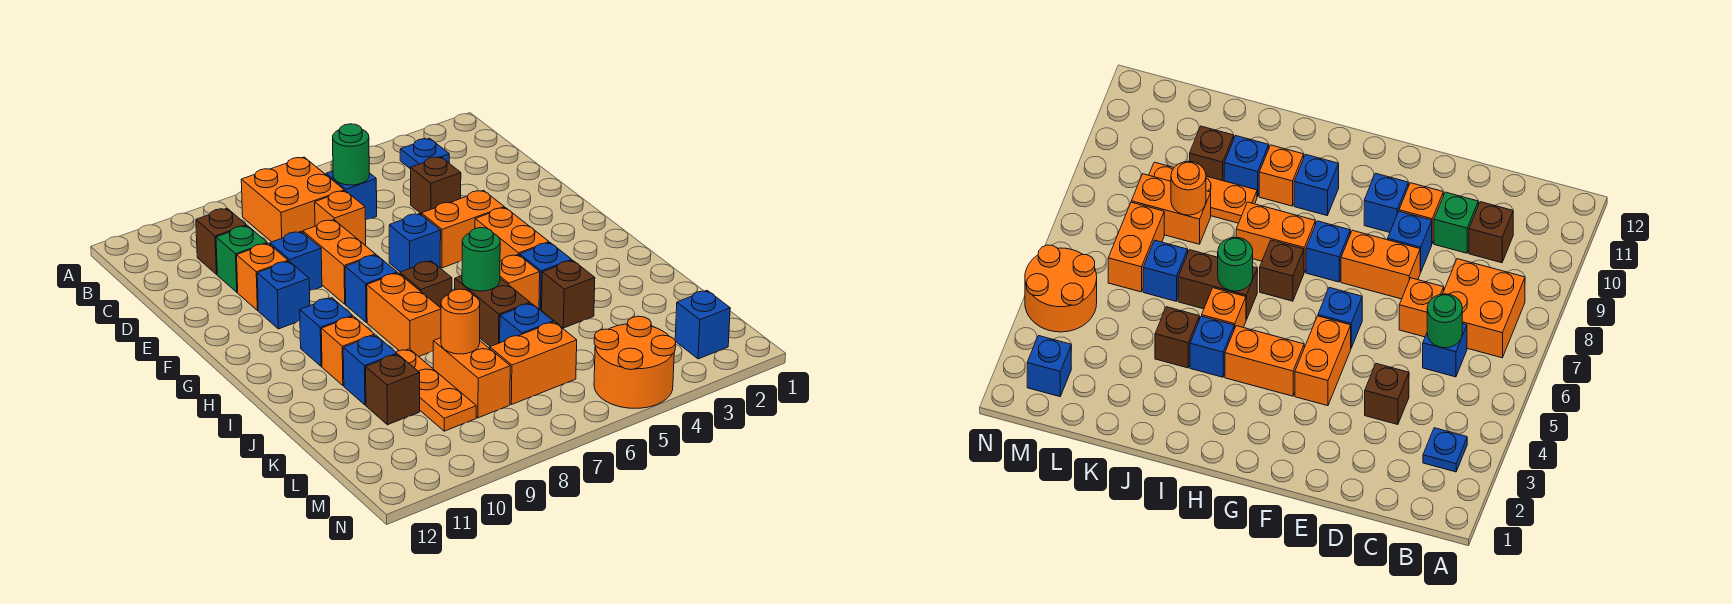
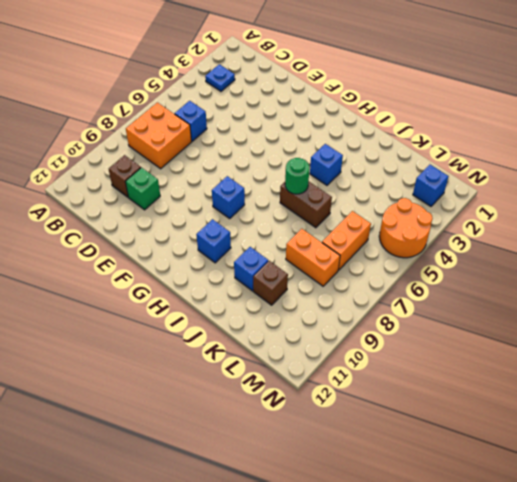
none -> brown 1x1 brick [411,157,461,213]
none -> orange 1x1 brick [315,191,366,245]
none -> orange 1x2 brick [303,220,376,304]
none -> blue 1x1 brick [270,232,322,290]

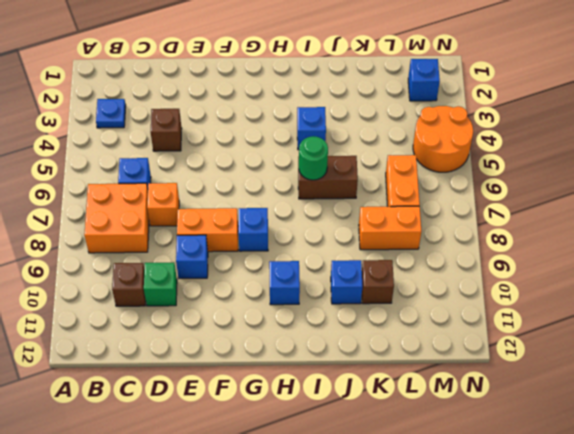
none -> orange 1x1 brick [237,243,288,311]
none -> orange 1x2 brick [421,190,504,268]
none -> blue 1x1 brick [389,214,441,272]
none -> blue 1x1 brick [257,261,310,329]

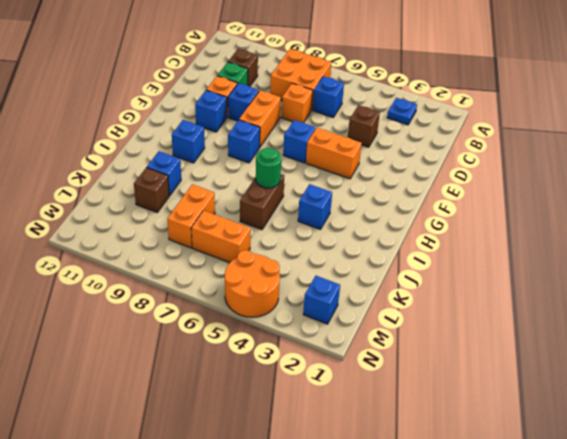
none -> orange 1x2 brick [475,208,549,261]
none -> brown 1x1 brick [400,261,452,308]
none -> orange 1x2 brick [367,273,441,356]
none -> orange 1x1 brick [500,255,540,309]

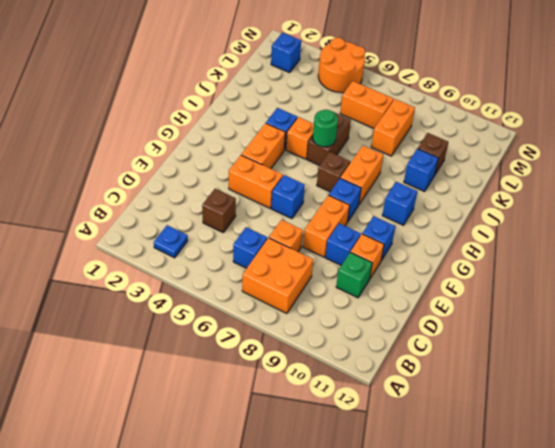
none -> brown 1x1 brick [196,208,247,275]
none -> orange 1x1 brick [321,316,375,386]
none -> brown 1x1 brick [542,260,595,328]
none -> orange 1x3 plate [396,349,476,431]

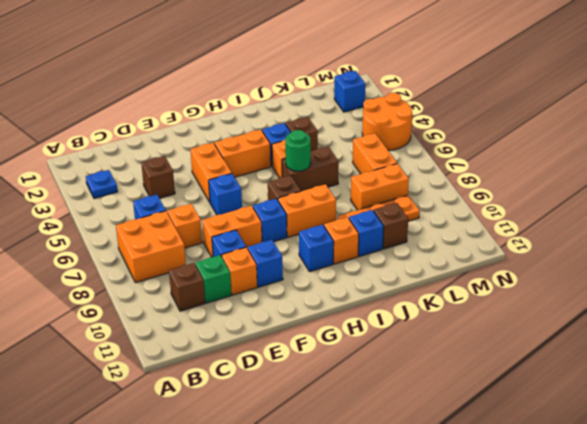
none -> blue 1x1 brick [500,303,553,343]
none -> green 1x1 round brick [333,124,369,185]
none -> orange 1x1 round brick [441,289,480,354]

